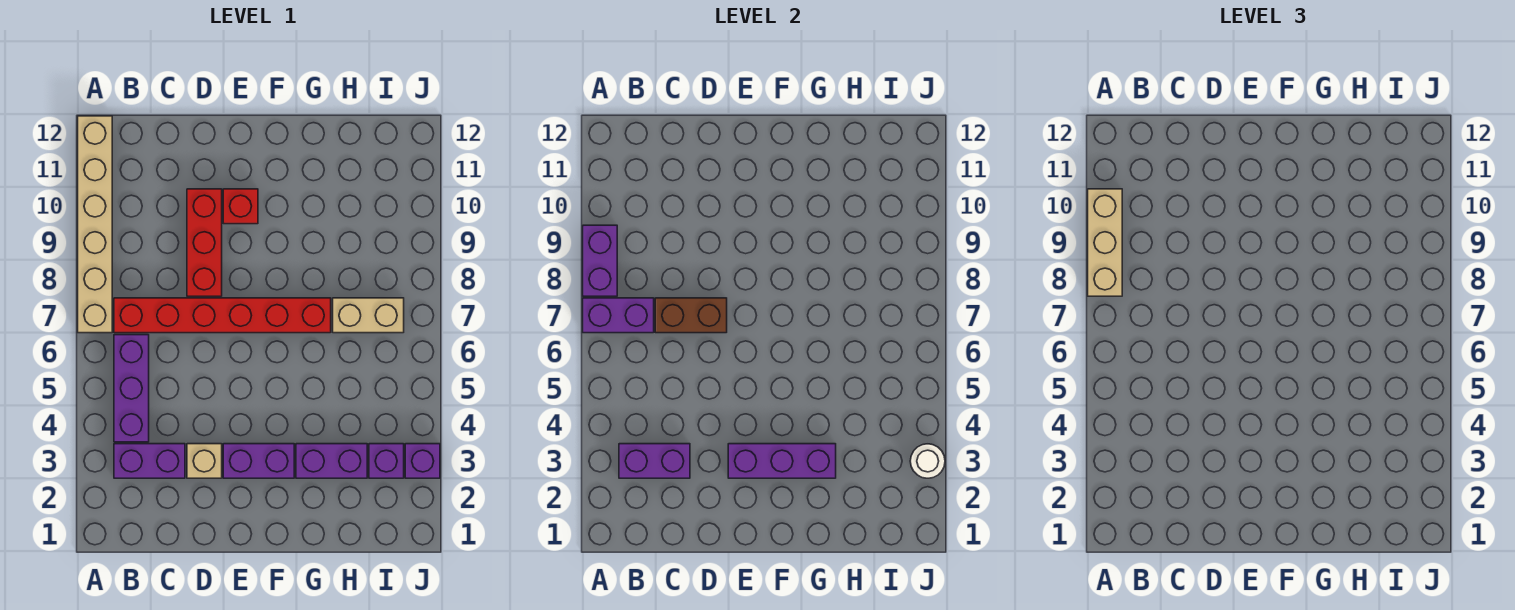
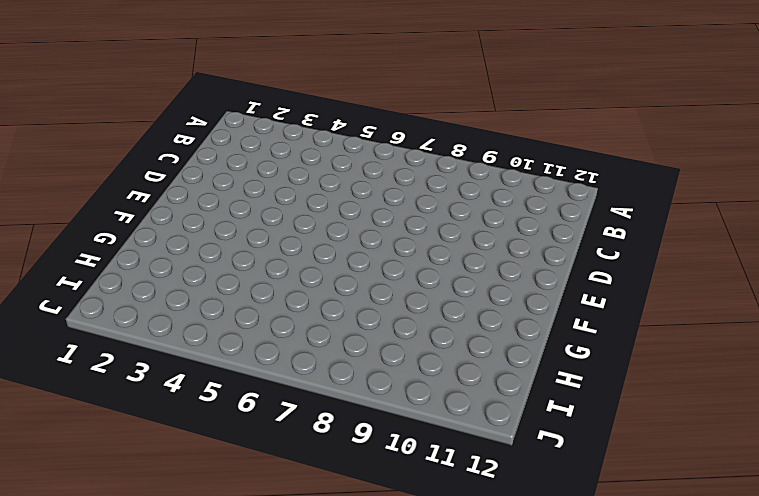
none -> tan 1x6 brick [78,116,112,333]
none -> purple 1x2 brick [114,444,185,478]
none -> purple 1x3 brick [114,335,149,442]

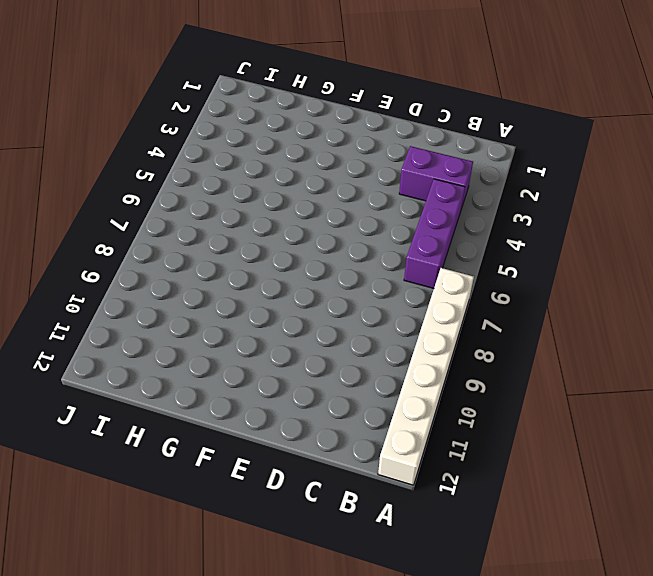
white 1x6 brick [378,268,474,485] -> tan 1x6 brick [78,116,112,333]
none -> red 1x6 brick [114,298,331,333]
none -> tan 1x1 brick [187,444,222,478]
none -> red 1x3 brick [187,189,222,296]

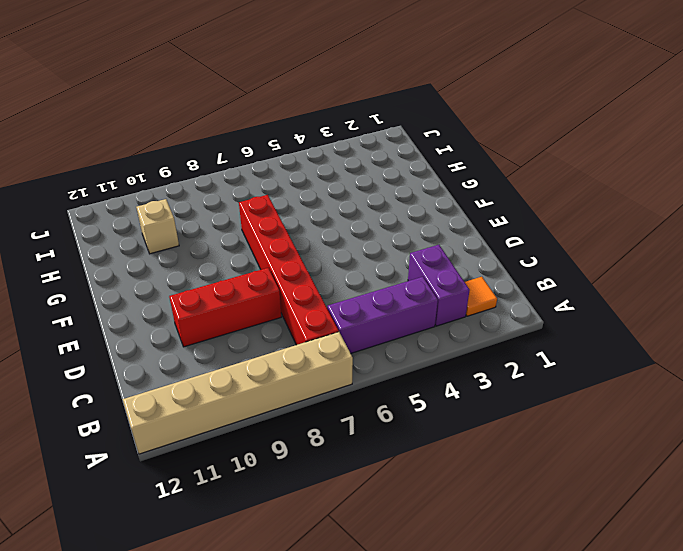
orange 1x1 tile [465,277,497,316] -> none
tan 1x1 brick [136,199,179,254] -> tan 1x1 brick moved to [187,444,222,478]
none -> purple 1x2 brick [223,444,294,478]
none -> red 1x1 brick [223,189,258,224]
none -> purple 1x2 brick [296,444,367,478]

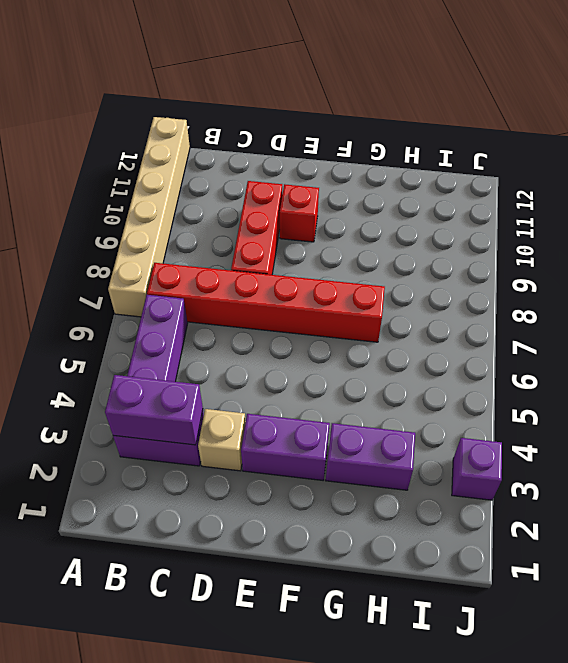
none -> tan 1x2 brick [333,298,404,333]
none -> purple 1x1 brick [369,444,404,478]
none -> purple 1x2 brick [583,298,654,333]

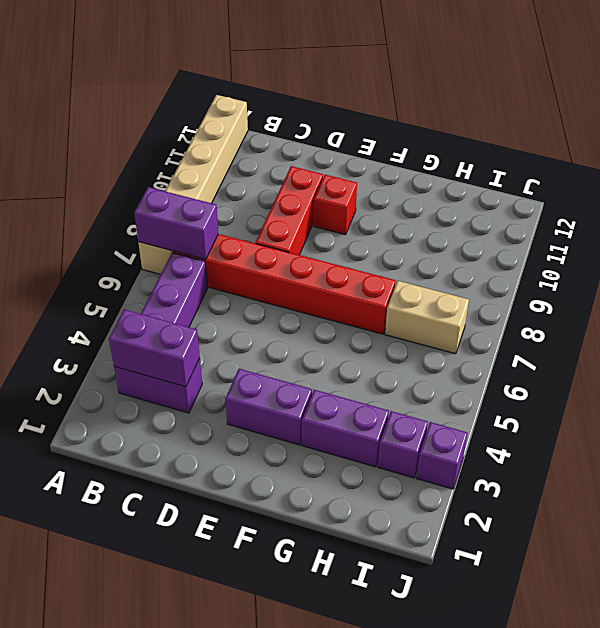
none -> tan 1x1 brick [187,444,222,478]
none -> purple 1x2 brick [583,225,617,296]
none -> brown 1x2 brick [655,298,727,333]

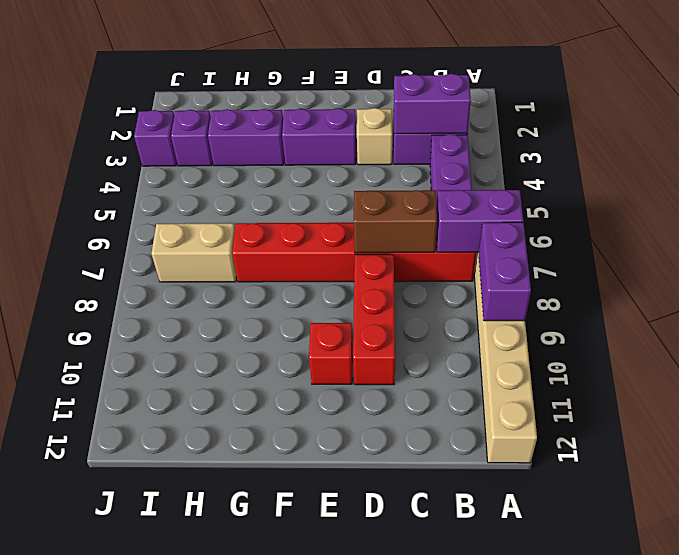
none -> purple 1x3 brick [728,444,836,478]
none -> white 1x1 round brick [910,444,945,478]
none -> tan 1x3 brick [1088,189,1122,296]

